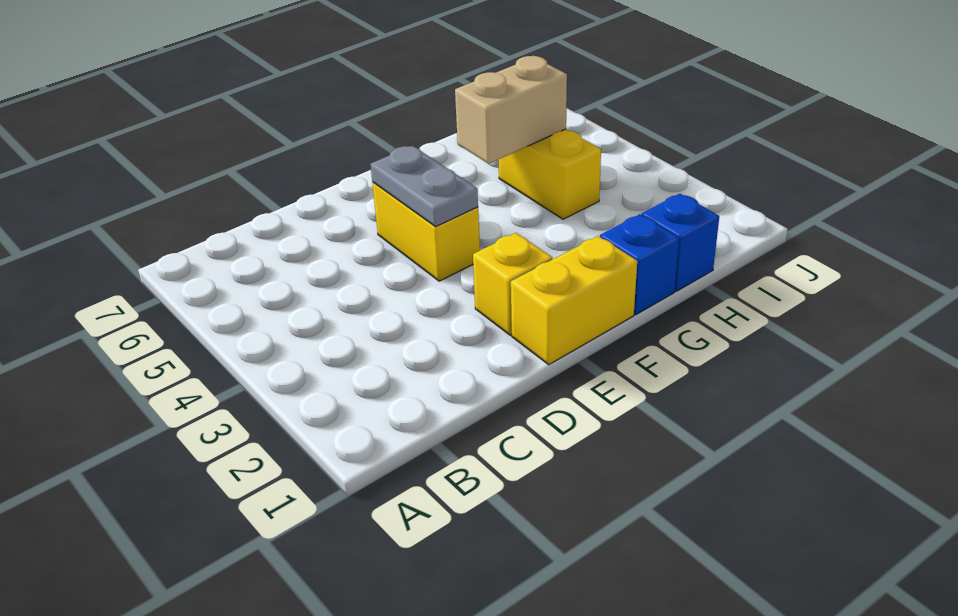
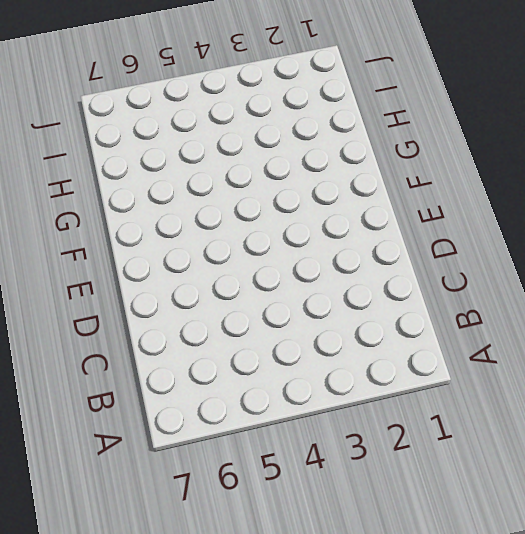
none -> yellow 1x2 brick [511,236,637,364]
none -> yellow 1x1 brick [473,233,552,335]

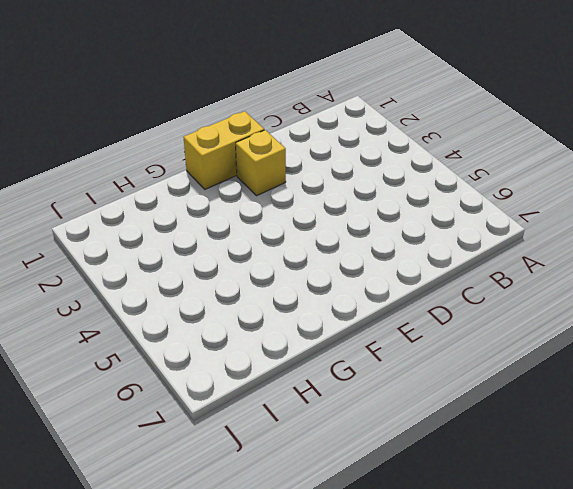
none -> yellow 1x2 brick [372,182,480,281]
none -> blue 1x1 brick [600,214,679,314]

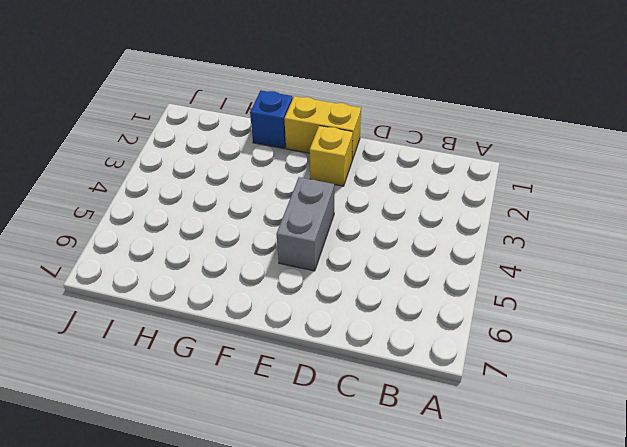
grey 1x2 brick [277,177,334,271] -> yellow 1x2 brick [372,182,480,281]
none -> blue 1x1 brick [642,194,719,291]
none -> yellow 1x2 brick [499,129,601,219]

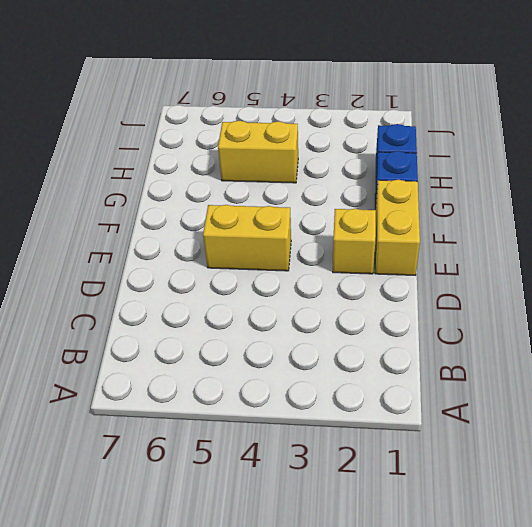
none -> grey 1x2 plate [370,146,478,227]
none -> tan 1x2 brick [455,56,567,164]

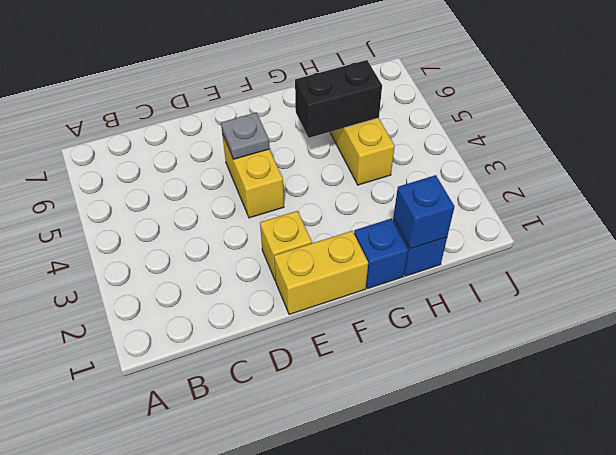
grey 1x1 plate [221,113,270,159] -> grey 1x2 plate [370,146,478,227]
black 1x2 brick [295,60,382,138] -> tan 1x2 brick [455,56,567,164]
blue 1x1 brick [393,175,455,249] -> none

